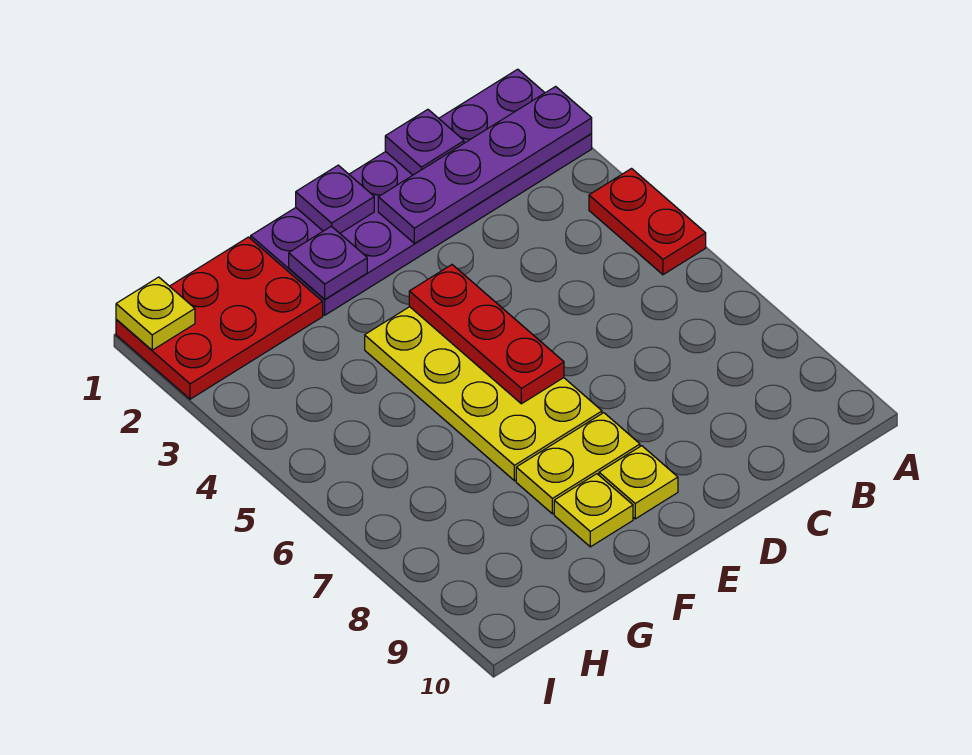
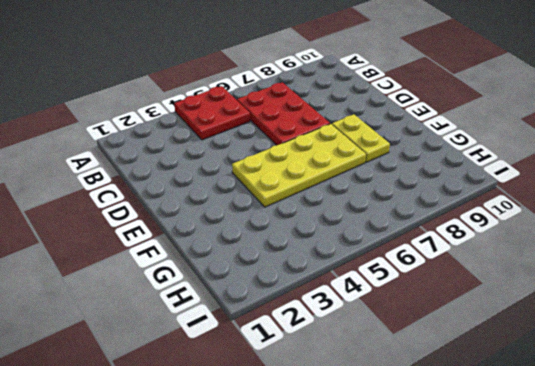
red 2x2 plate [174,86,250,140] -> red 1x2 plate [589,169,706,275]
red 2x3 plate [237,82,330,145] -> red 2x3 plate moved to [116,237,323,399]
none -> purple 2x6 plate [251,69,592,315]
none -> yellow 1x1 plate [599,446,678,519]
none -> yellow 1x1 plate [554,474,633,547]

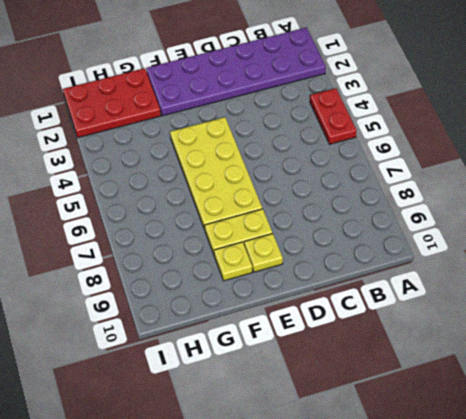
none -> purple 1x4 plate [378,86,592,244]
none -> purple 1x1 plate [385,109,464,175]
none -> purple 1x1 plate [296,165,374,233]

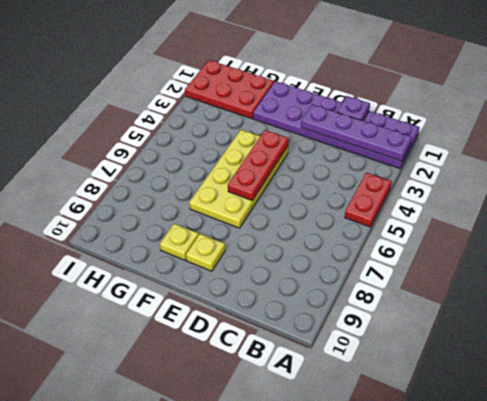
none -> yellow 1x2 plate [516,413,640,514]
none -> purple 1x1 plate [296,165,374,233]
none -> purple 1x1 plate [289,226,367,299]

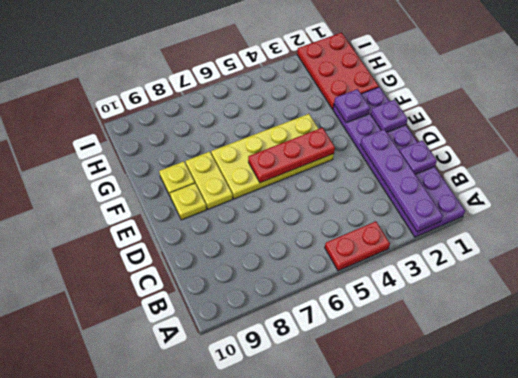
none -> yellow 1x1 plate [116,277,195,350]

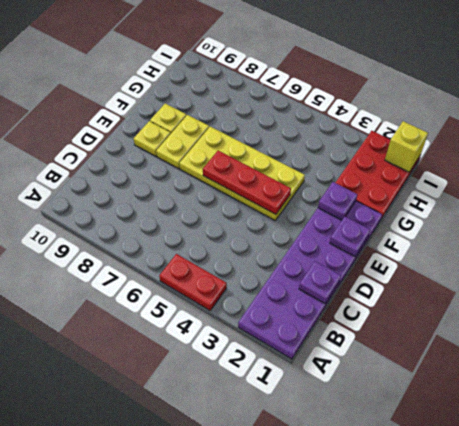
yellow 1x1 brick [385,121,428,172] -> yellow 1x1 plate [116,277,195,350]
none -> purple 1x4 plate [378,86,592,244]

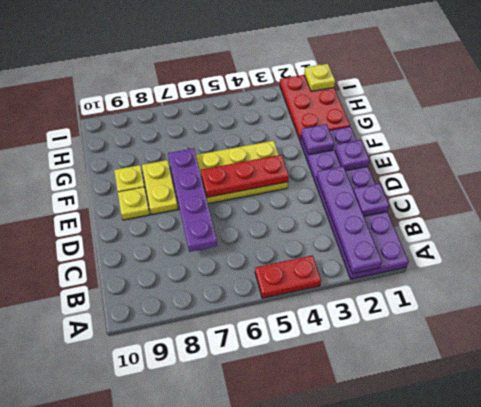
purple 1x4 plate [168,148,217,252] -> none

